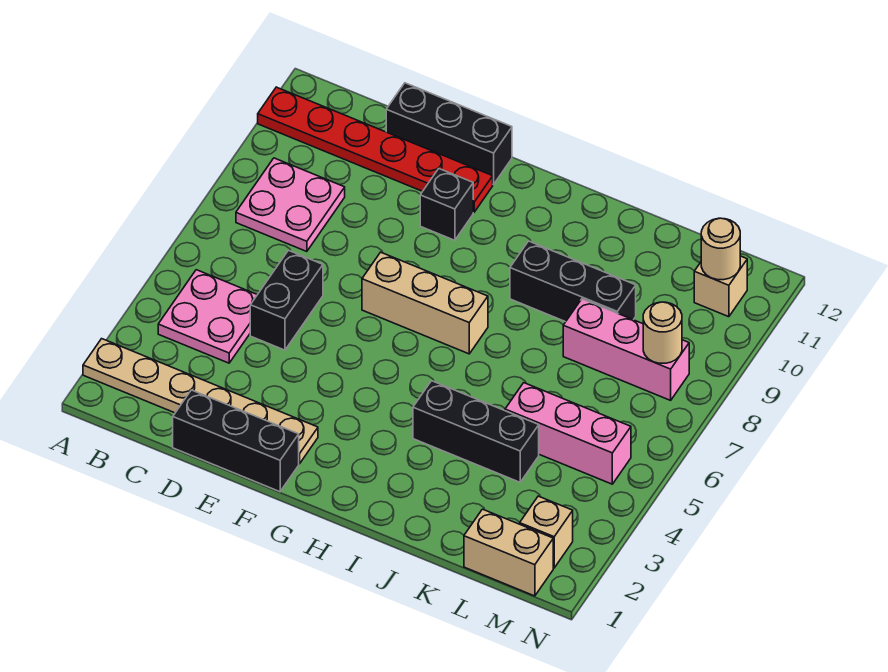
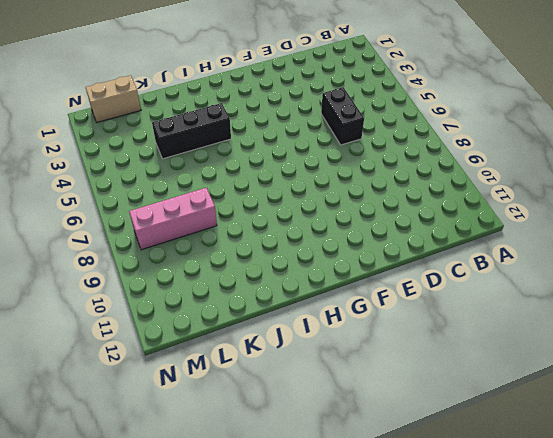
none -> tan 1x6 plate [83,339,318,464]
none -> red 1x6 plate [258,87,493,212]
none -> pink 2x2 plate [158,270,257,363]

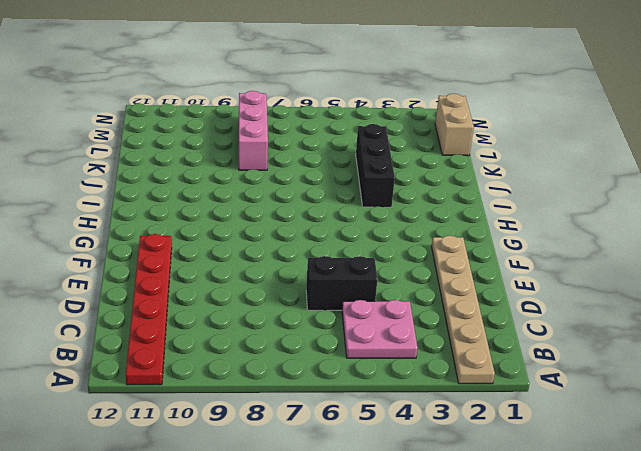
none -> pink 2x2 plate [236,158,345,252]
none -> black 1x3 brick [173,390,299,492]
none -> black 1x3 brick [386,83,512,184]

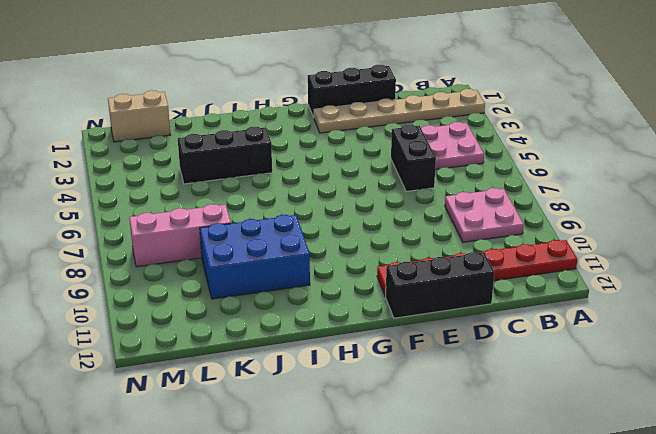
blue 2x3 brick [200,215,310,299] -> black 1x3 brick [510,241,636,322]
none -> tan 1x3 brick [362,252,488,354]
none -> black 1x1 brick [420,169,473,240]
none -> pink 1x3 brick [505,383,631,484]

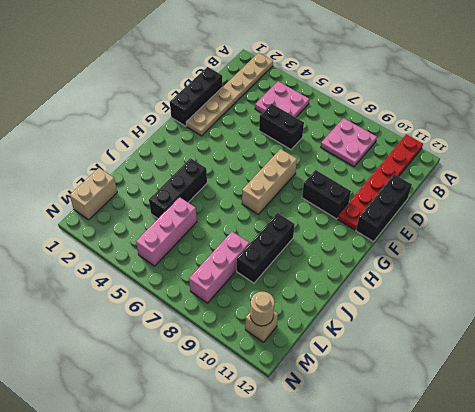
black 1x2 brick [302,170,351,219] -> black 1x1 brick [420,169,473,240]
none -> tan 1x1 brick [520,496,573,568]
none -> tan 1x1 round brick [643,302,682,363]

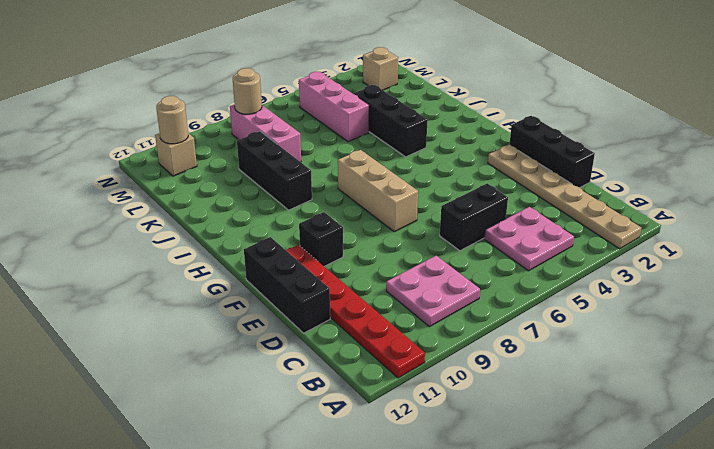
none -> tan 1x2 brick [464,509,553,596]

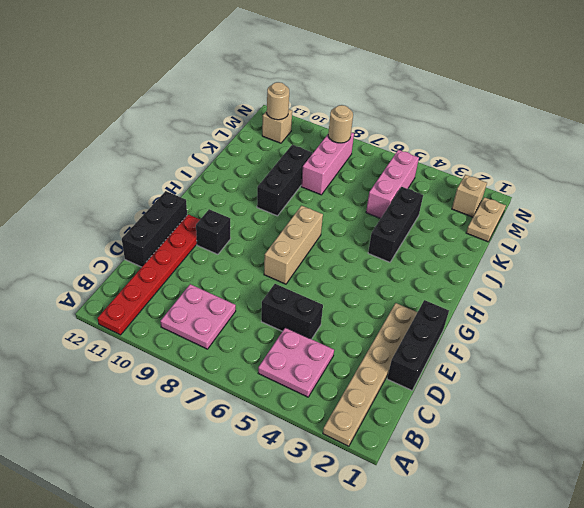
tan 1x2 plate [466,197,506,242] -> tan 1x2 brick [464,509,553,596]

